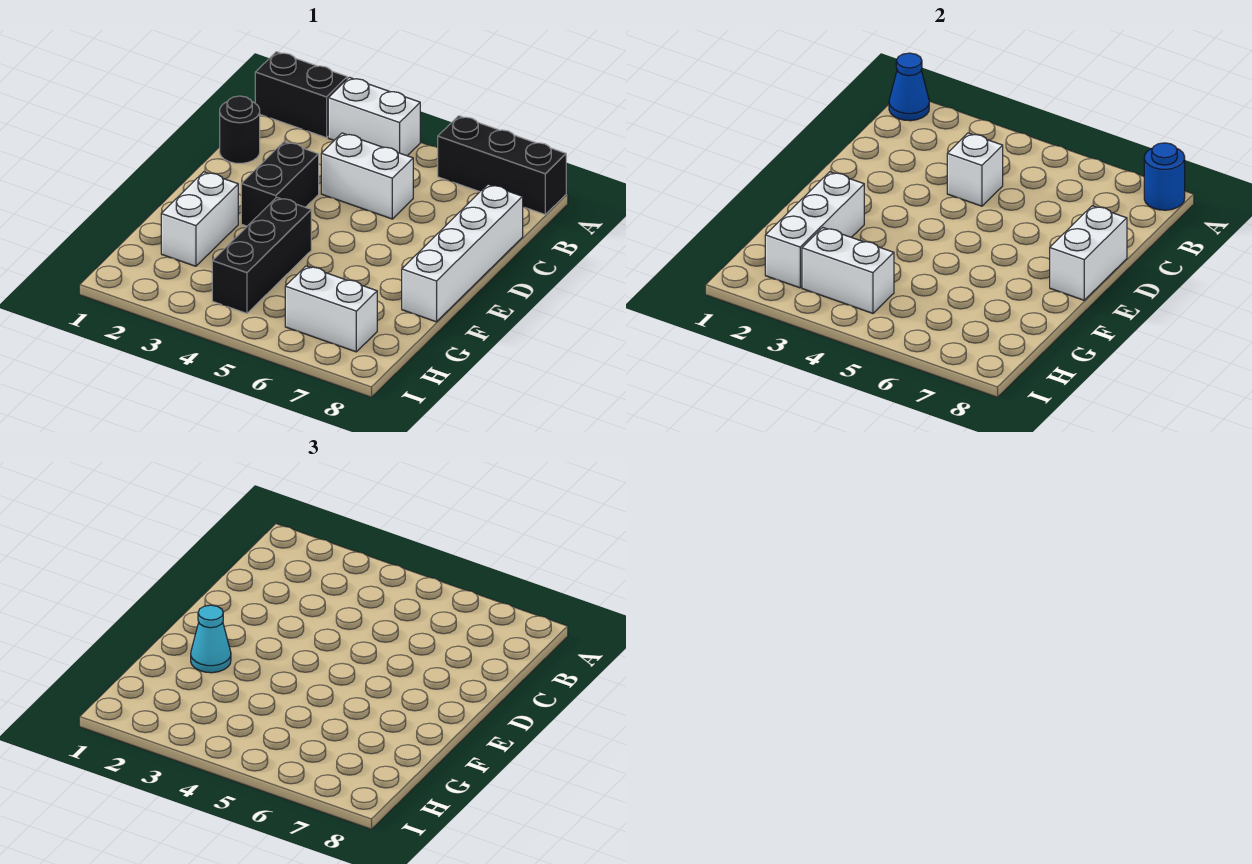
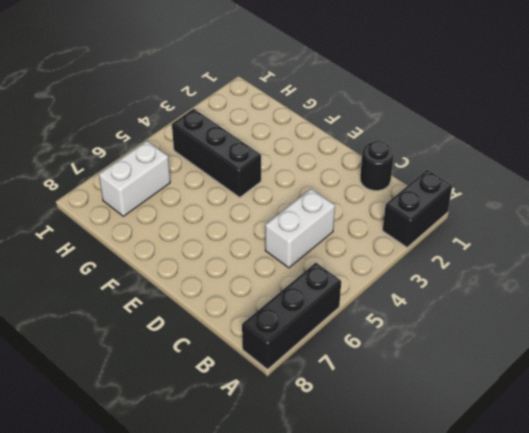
none -> white 1x2 brick [328,77,420,156]
none -> white 1x4 brick [402,184,523,322]
none -> black 1x2 brick [241,142,319,226]

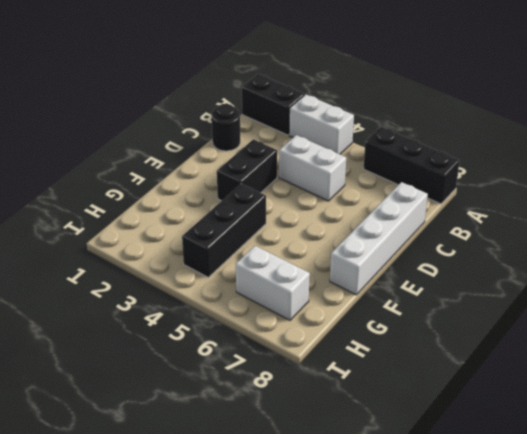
none -> white 1x2 brick [161,172,238,266]
none -> blue 1x1 cone [889,53,929,121]
none -> blue 1x1 round brick [1144,143,1185,210]

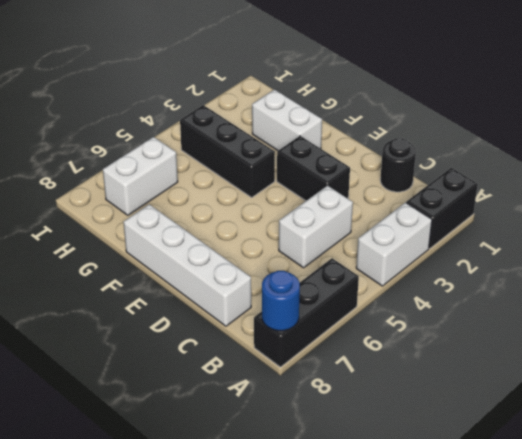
none -> blue 1x1 cone [889,53,929,121]
none -> white 1x1 brick [947,133,1003,206]
none -> white 1x2 brick [1050,206,1127,300]

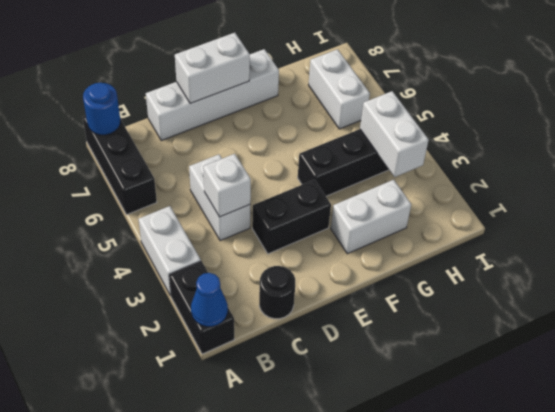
none -> white 1x3 brick [765,172,864,288]
none -> cyan 1x1 cone [191,605,231,673]

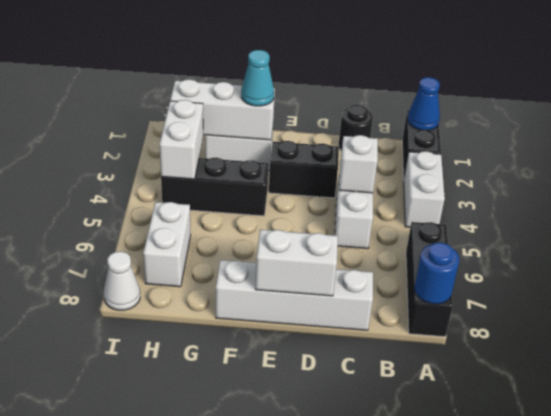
white 1x1 cone [104,251,140,310] -> none

